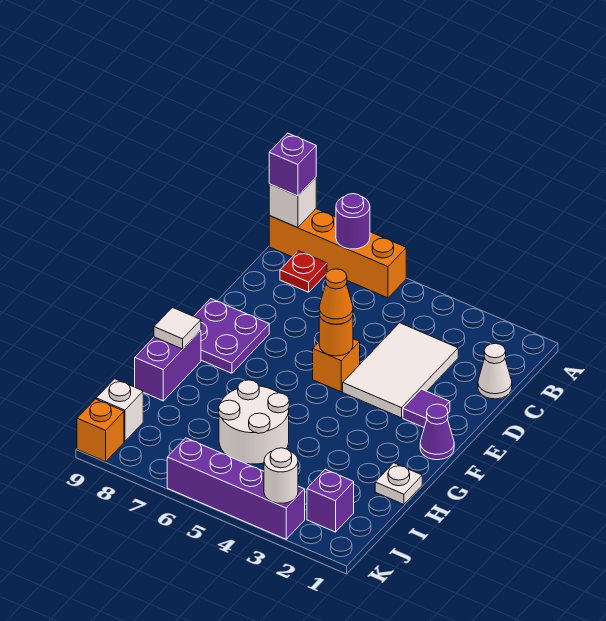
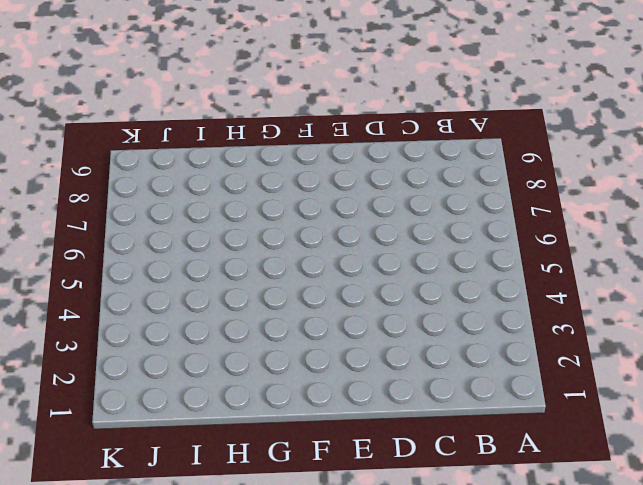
none -> orange 1x4 brick [269,209,406,298]
none -> red 1x1 plate [280,251,327,292]
none -> white 1x1 cone [478,343,512,399]

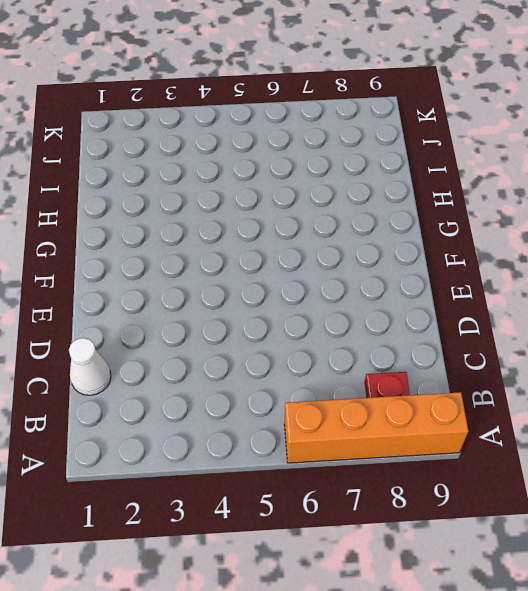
none -> white 2x3 tile [343,323,458,418]
none -> purple 1x1 tile [403,389,450,427]
none -> orange 1x1 brick [313,339,360,392]

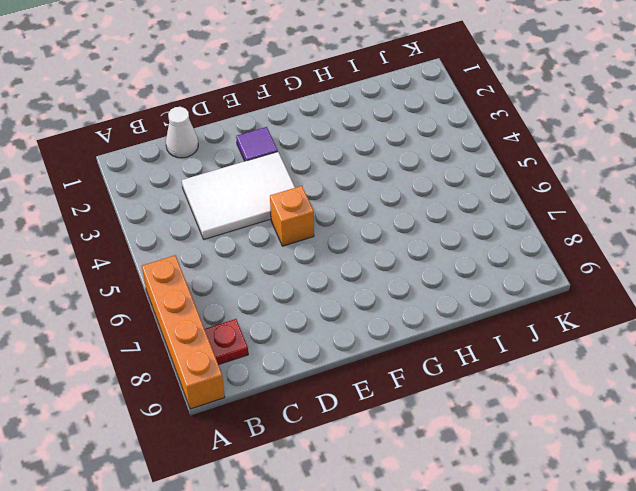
none -> purple 2x2 plate [194,299,269,373]
none -> purple 1x1 cone [420,404,454,460]
none -> purple 1x2 brick [135,330,201,401]

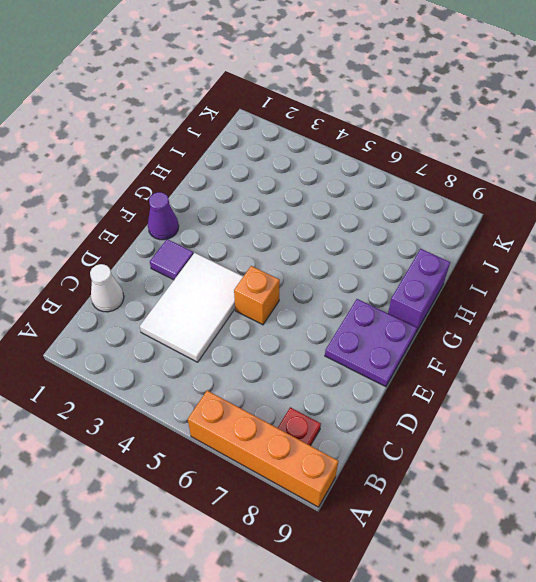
none -> white 1x1 plate [375,463,422,504]
none -> white 2x2 round brick [219,380,289,464]
none -> purple 1x1 brick [307,469,354,532]

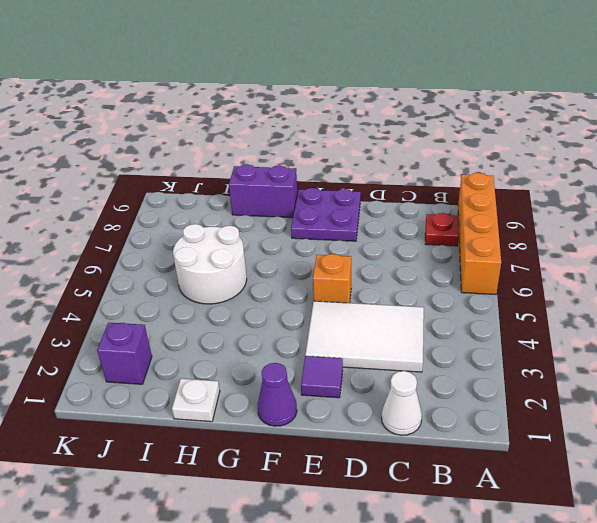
none -> white 1x1 brick [96,379,143,441]
none -> purple 1x4 brick [167,438,305,539]
none -> orange 1x1 brick [77,399,124,462]

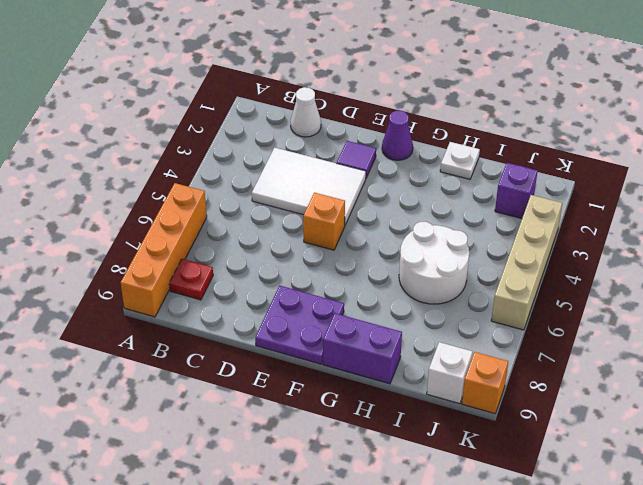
tan 1x4 brick [491,195,562,330] -> purple 1x4 brick [167,438,305,539]
none -> purple 1x1 round brick [336,194,370,249]
none -> white 1x1 brick [269,177,316,228]
none -> orange 1x1 round brick [319,315,353,356]

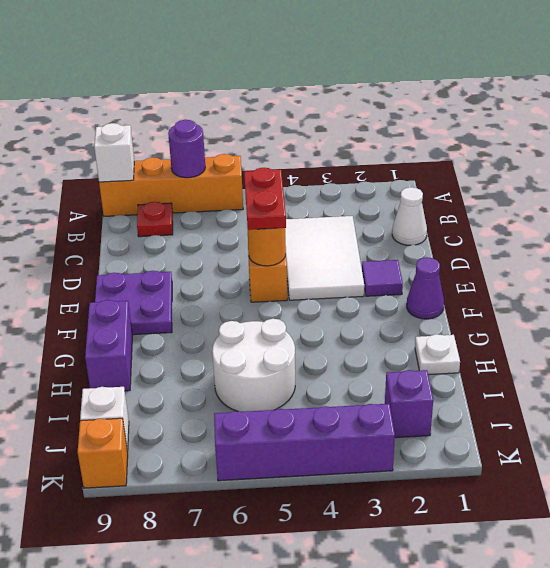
red 1x2 plate [244,168,286,230] -> orange 1x1 cone [319,269,353,324]
none -> white 1x1 tile [154,307,201,349]
none -> white 1x1 round brick [264,448,298,503]
none -> purple 1x1 brick [269,133,316,196]

